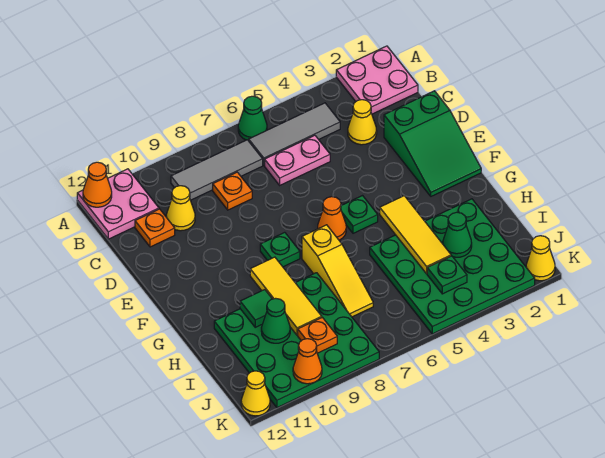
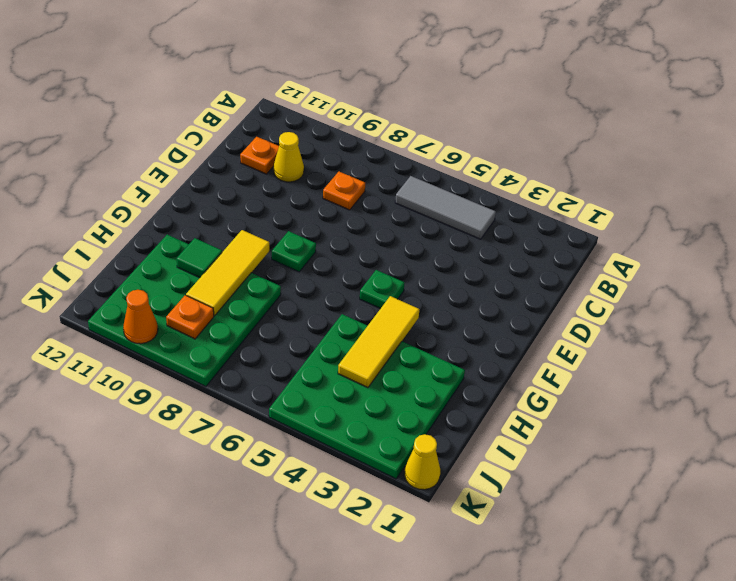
none -> pink 2x2 plate [336,46,418,114]
none -> green 1x1 cone [238,96,267,141]
none -> pink 2x2 plate [77,169,159,239]

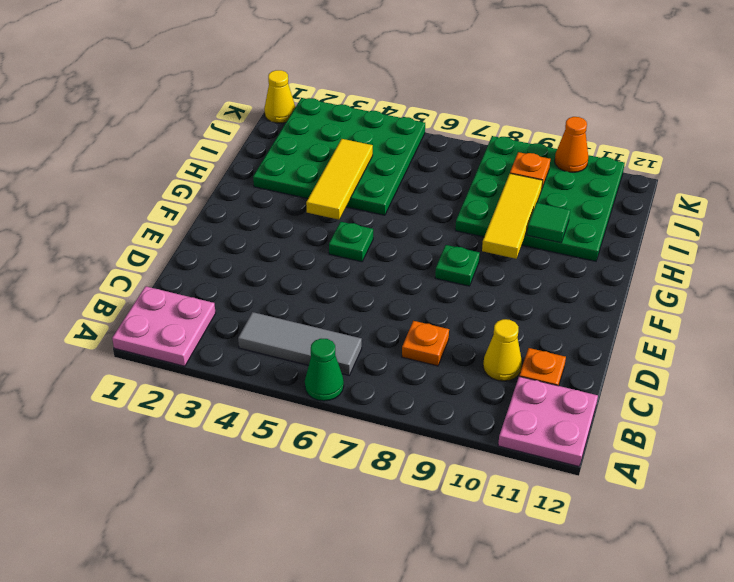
none -> grey 1x3 tile [171,140,263,200]
none -> yellow 1x1 cone [348,100,377,145]
none -> pink 1x2 plate [265,135,330,185]

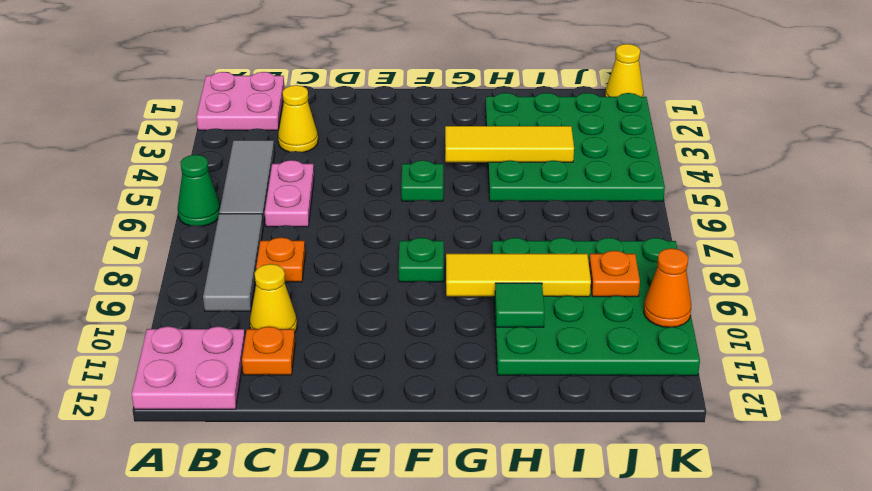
none -> green 2x3 slope [384,91,481,196]
none -> orange 1x1 cone [318,197,346,240]
none -> yellow 1x3 slope [302,225,373,317]

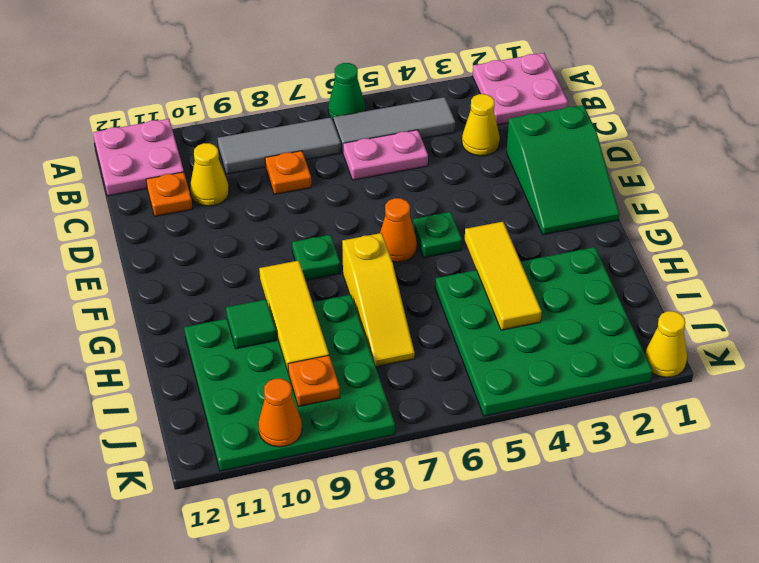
none -> yellow 1x1 cone [241,371,270,416]
none -> orange 1x1 cone [83,162,112,207]
none -> green 1x1 cone [443,212,472,257]

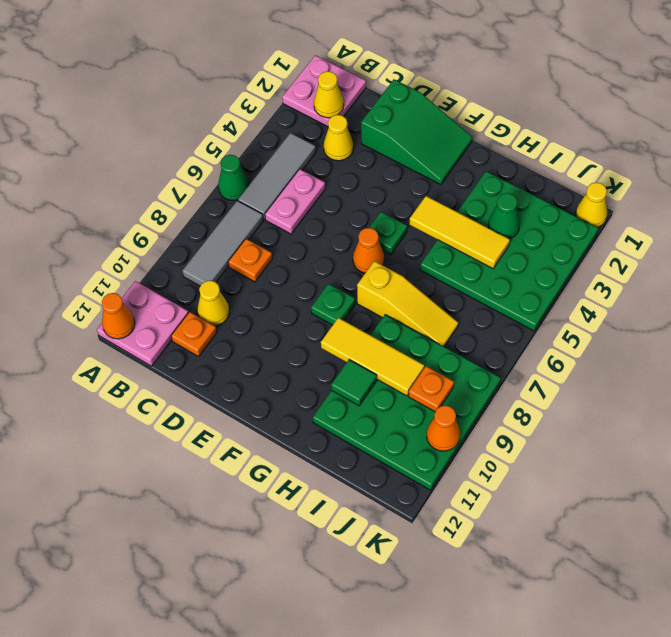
yellow 1x1 cone [314,71,344,118] -> yellow 1x1 cone moved to [241,371,270,416]
none -> green 1x1 cone [261,298,290,343]
none -> green 1x1 plate [427,256,467,294]

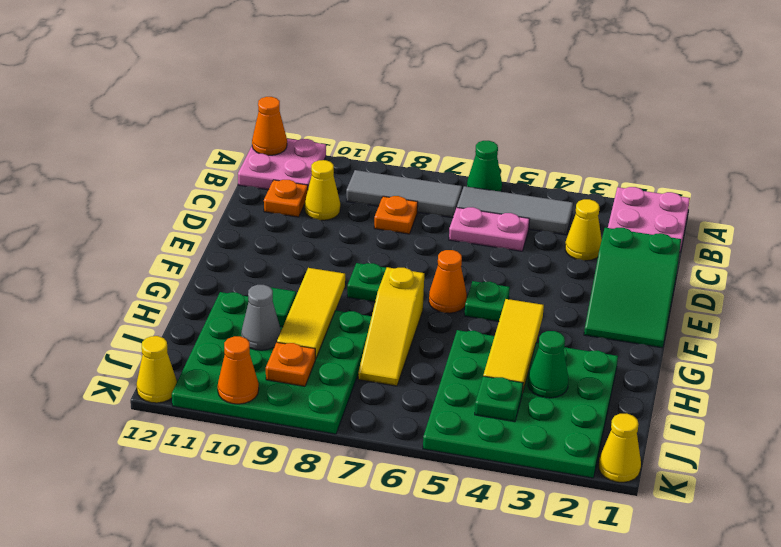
grey 1x1 cone [241,285,281,350] -> green 1x1 cone [261,298,290,343]

